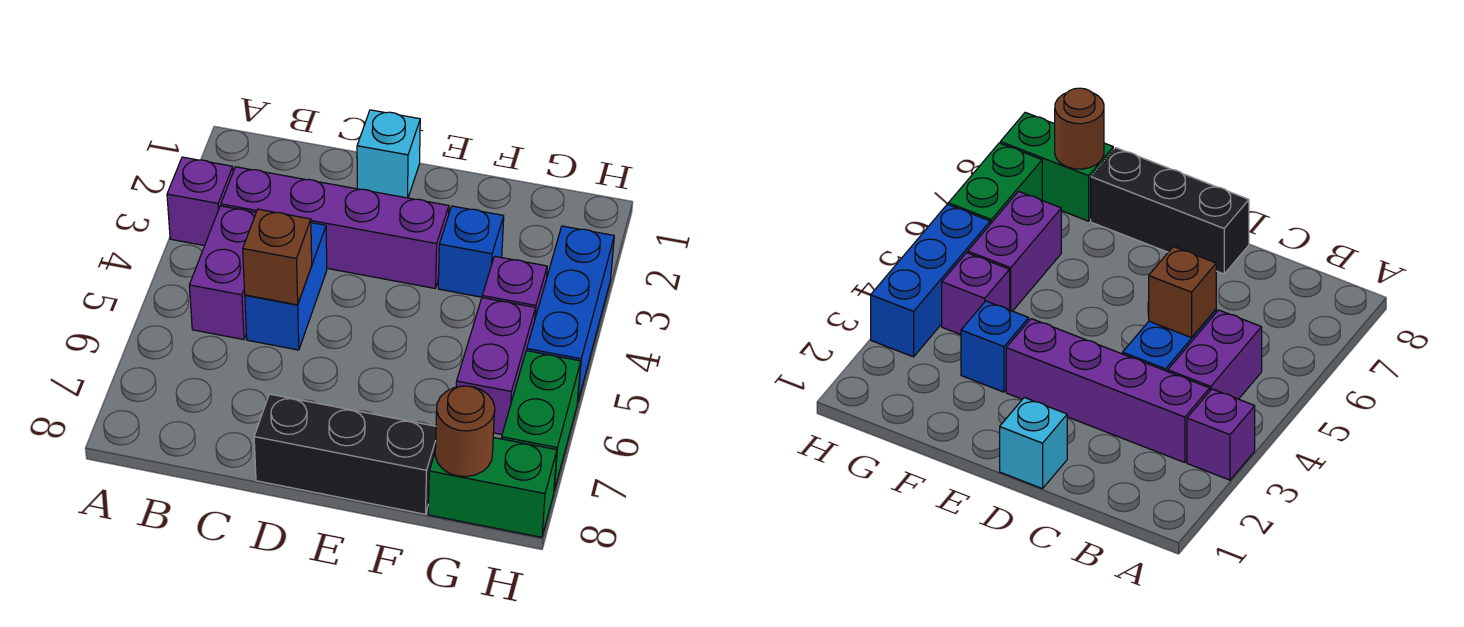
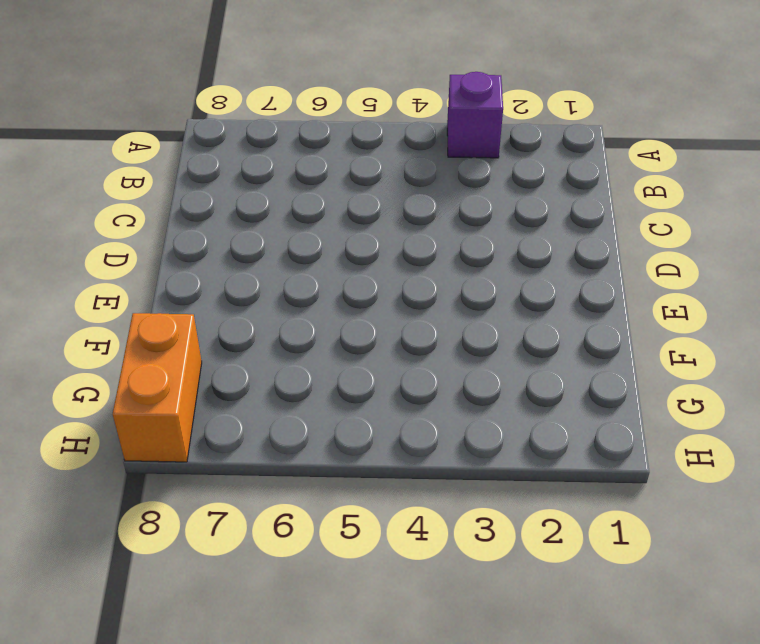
orange 1x2 brick [113,313,202,462] -> green 1x2 brick [428,437,557,537]
none -> purple 1x4 brick [221,167,449,288]
none -> purple 1x2 brick [189,206,256,340]
none -> blue 1x2 brick [245,223,327,350]

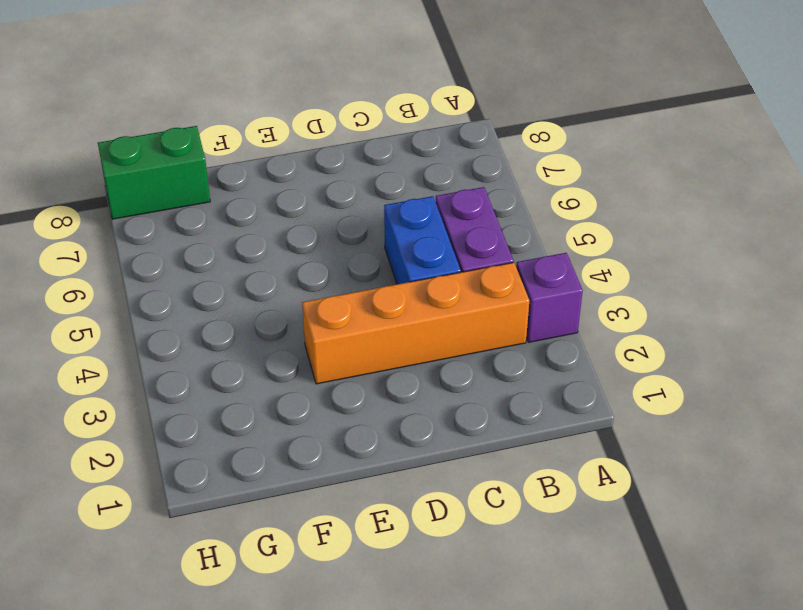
orange 1x4 brick [302,262,529,384] -> purple 1x4 brick [221,167,449,288]
none -> cyan 1x1 brick [357,110,420,198]
none -> black 1x3 brick [254,394,436,514]
none -> blue 1x1 brick [438,206,504,297]

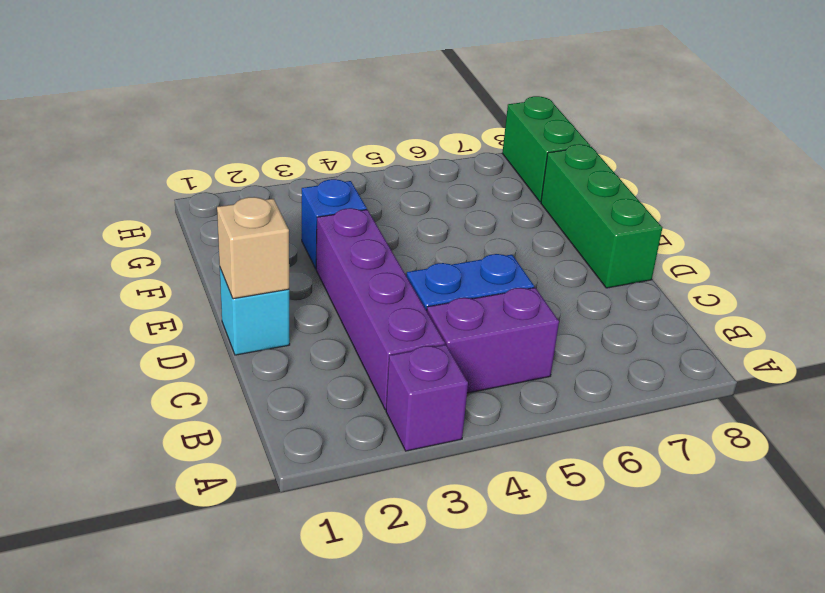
tan 1x1 brick [217,197,289,299] -> none
green 1x3 brick [541,144,662,288] -> black 1x3 brick [254,394,436,514]
none -> purple 1x1 brick [482,256,547,317]
none -> purple 1x2 brick [456,298,535,434]
none -> blue 1x3 brick [527,226,614,403]

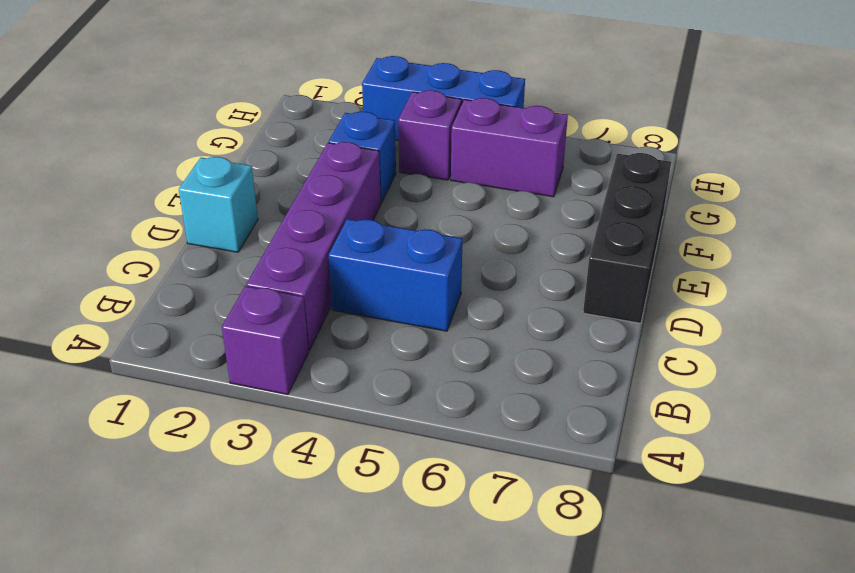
none -> purple 1x2 brick [189,206,256,340]
none -> green 1x2 brick [428,437,557,537]
none -> green 1x2 brick [501,351,581,490]

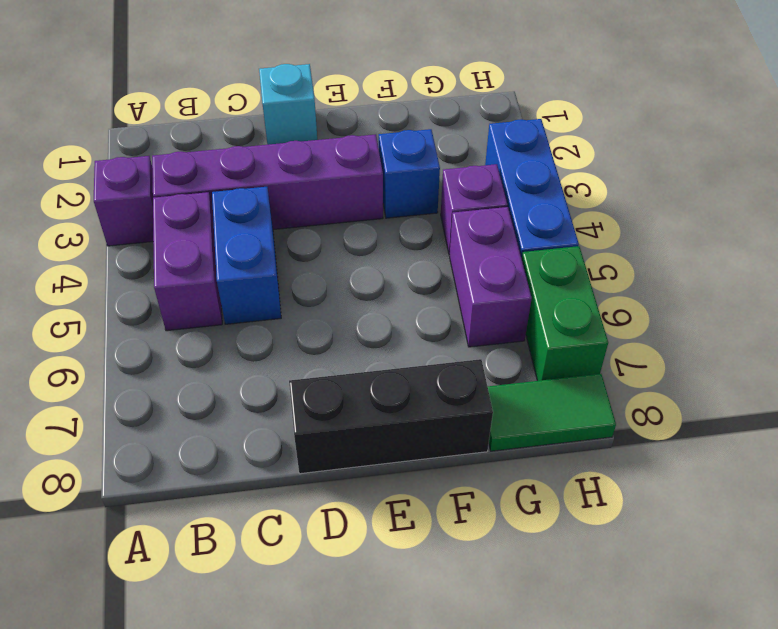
green 1x2 tile [488,374,616,451] -> green 1x2 brick [428,437,557,537]
none -> brown 1x1 brick [243,209,312,305]
none -> brown 1x1 round brick [435,386,495,477]

